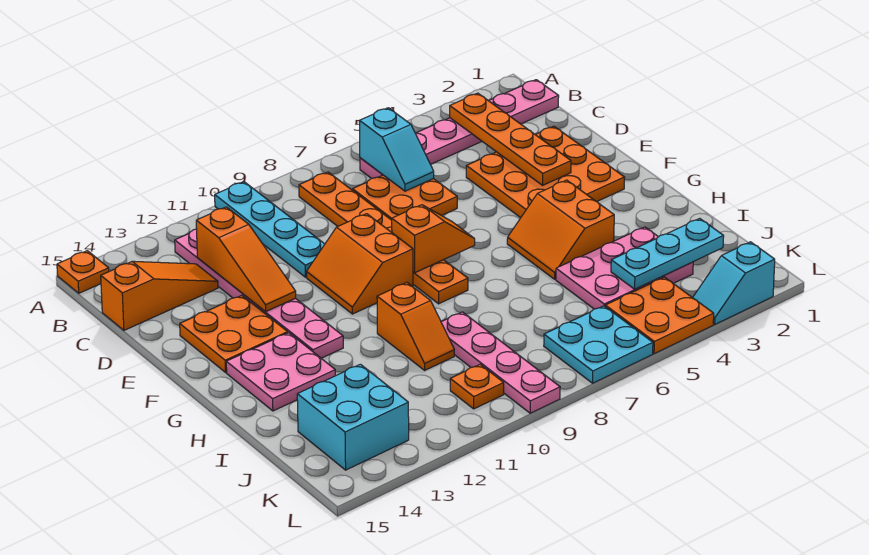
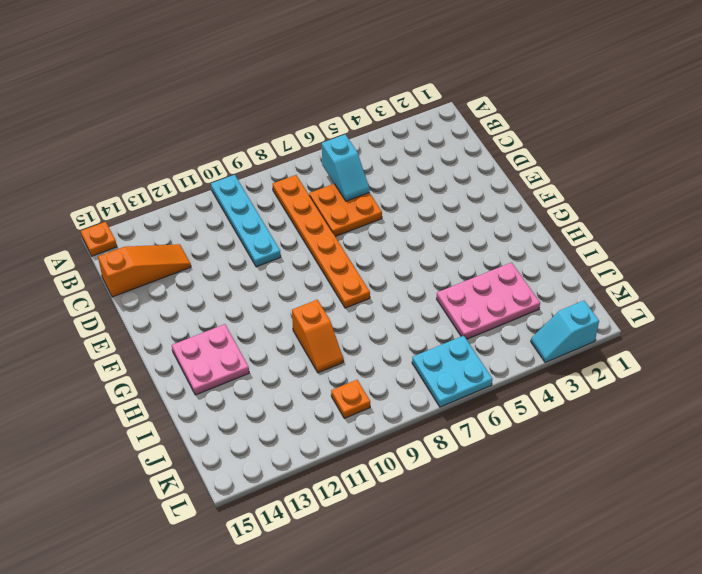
none -> pink 1x6 plate [360,80,559,178]
none -> pink 1x6 plate [175,229,343,358]
none -> orange 3x3 plate [466,126,625,218]

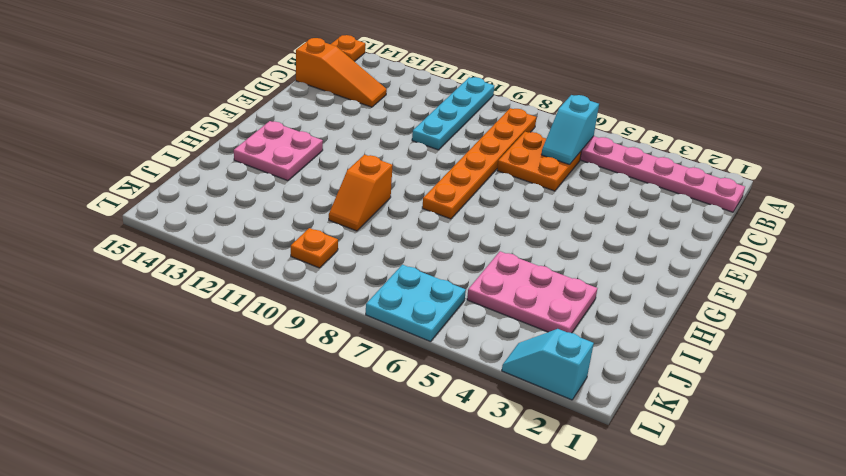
none -> pink 1x6 plate [175,229,343,358]
none -> orange 3x3 plate [466,126,625,218]
none -> orange 2x2 slope [306,214,413,314]

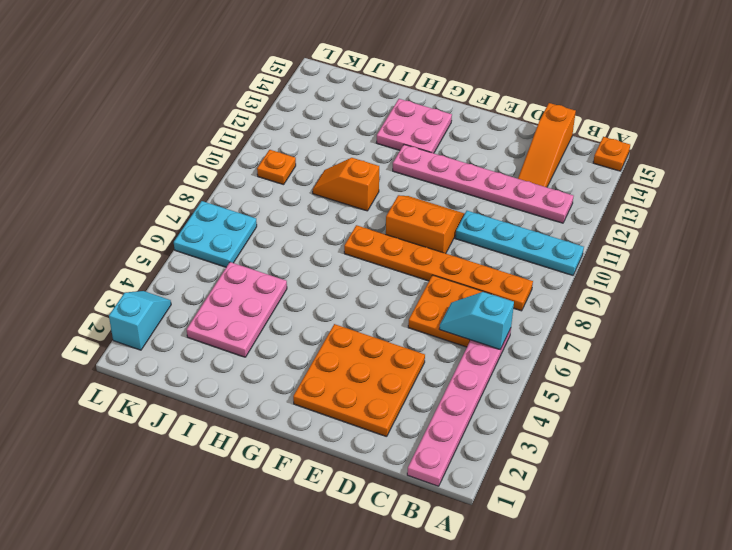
none -> orange 2x2 plate [180,295,288,372]
none -> orange 2x2 slope [507,180,614,279]
none -> pink 1x4 plate [441,312,560,413]

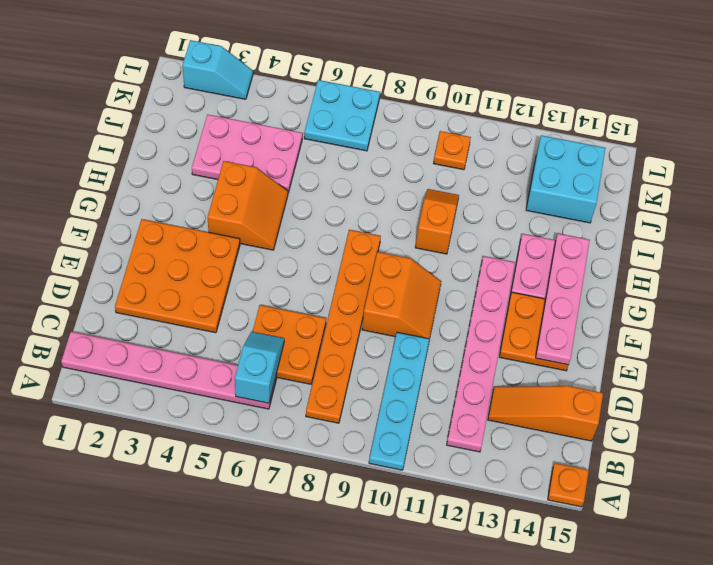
pink 1x4 plate [536,234,590,365] -> pink 1x4 plate moved to [441,312,560,413]
none -> orange 2x2 plate [605,277,714,354]
none -> orange 1x4 plate [450,93,571,185]
none -> orange 1x3 slope [196,207,296,311]

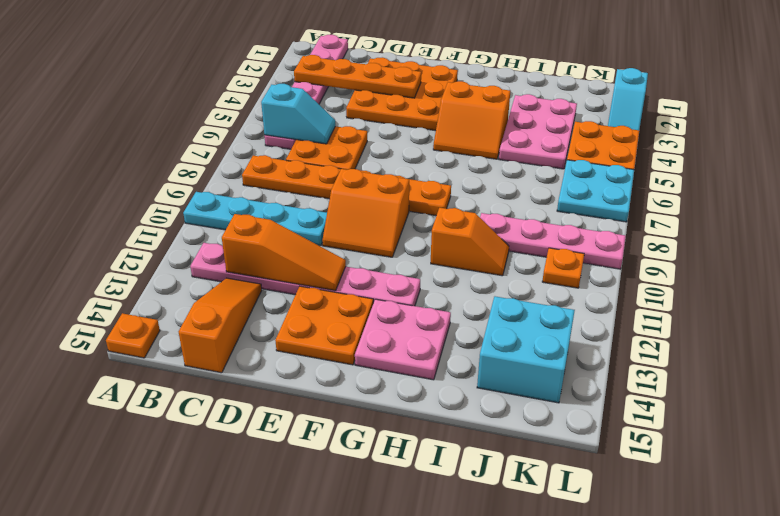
none -> orange 1x2 slope [392,205,475,273]
none -> cyan 1x3 plate [611,218,724,289]

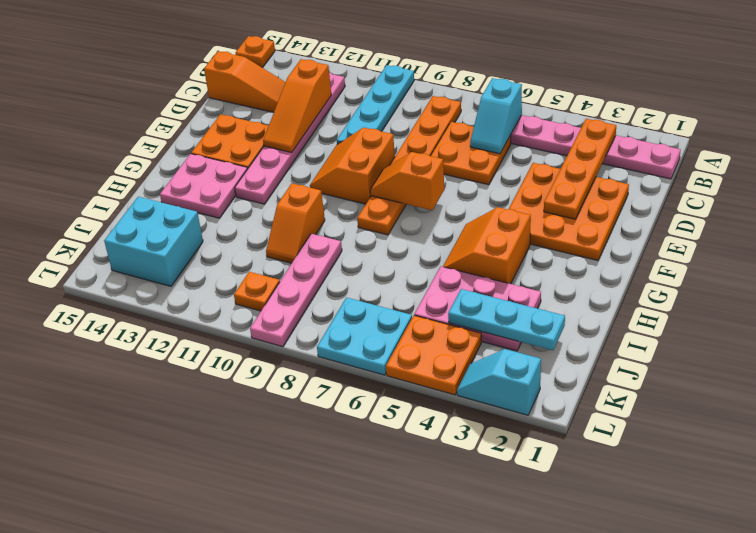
orange 1x2 slope [370,152,444,210] -> orange 1x2 slope turned to [392,205,475,273]

